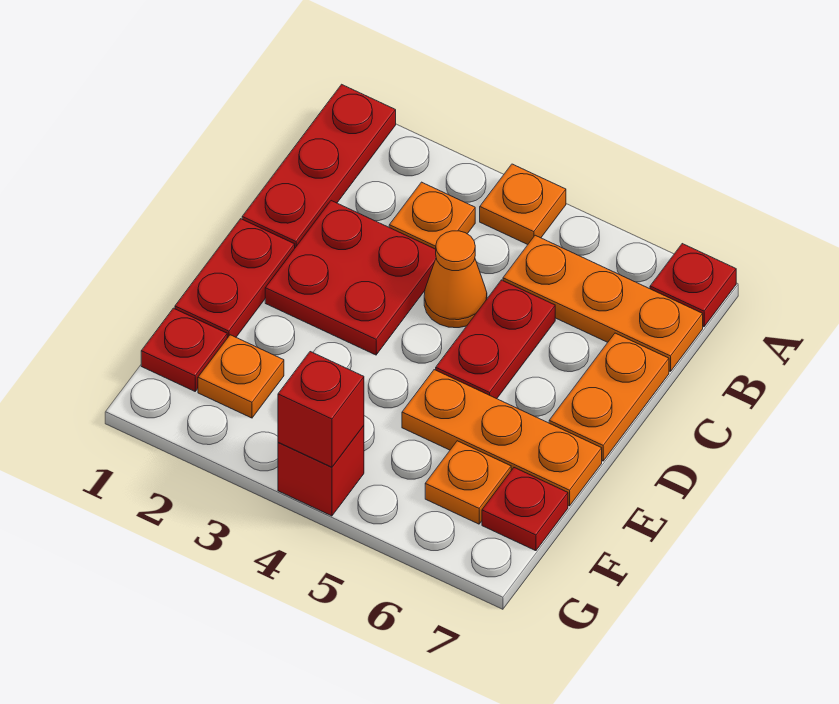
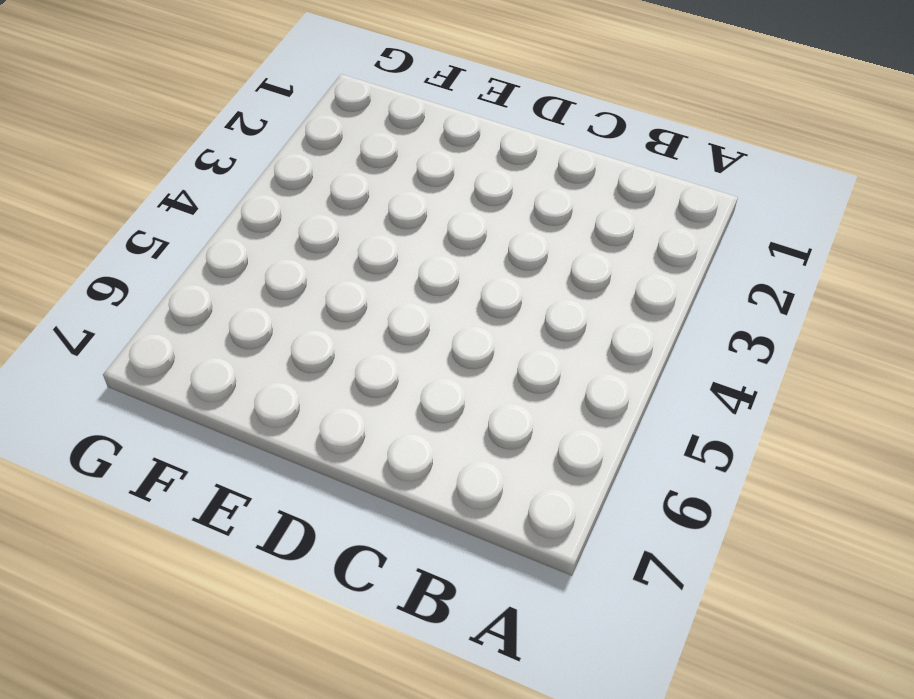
none -> red 1x3 plate [242,84,396,248]
none -> orange 1x1 plate [480,164,566,245]
none -> red 1x1 plate [650,244,736,327]

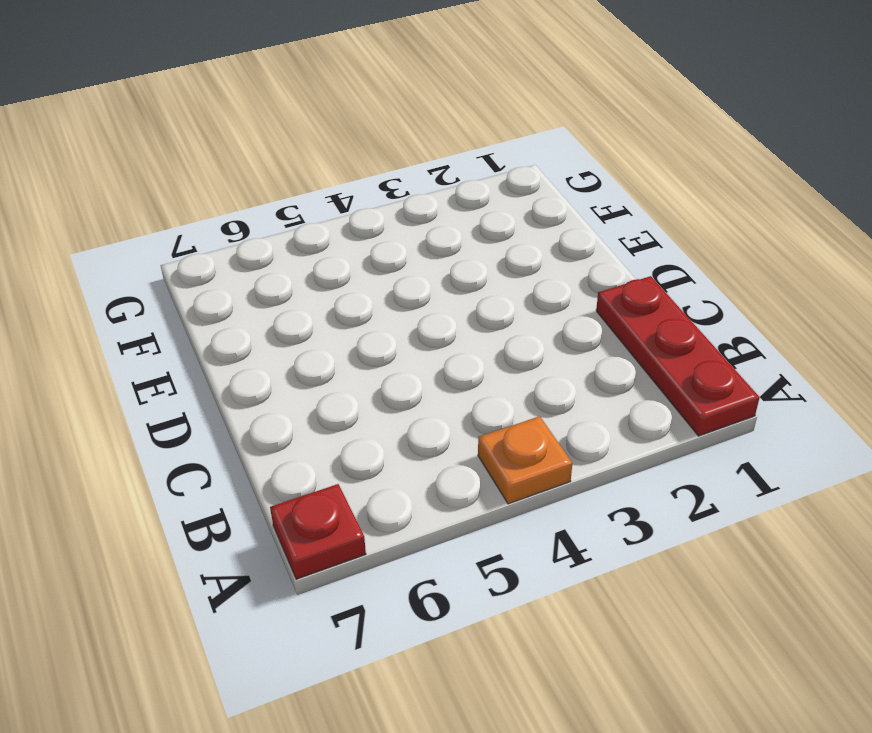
none -> orange 1x1 plate [389,182,475,249]
none -> orange 1x3 plate [503,235,703,372]
none -> red 2x2 plate [265,201,436,355]

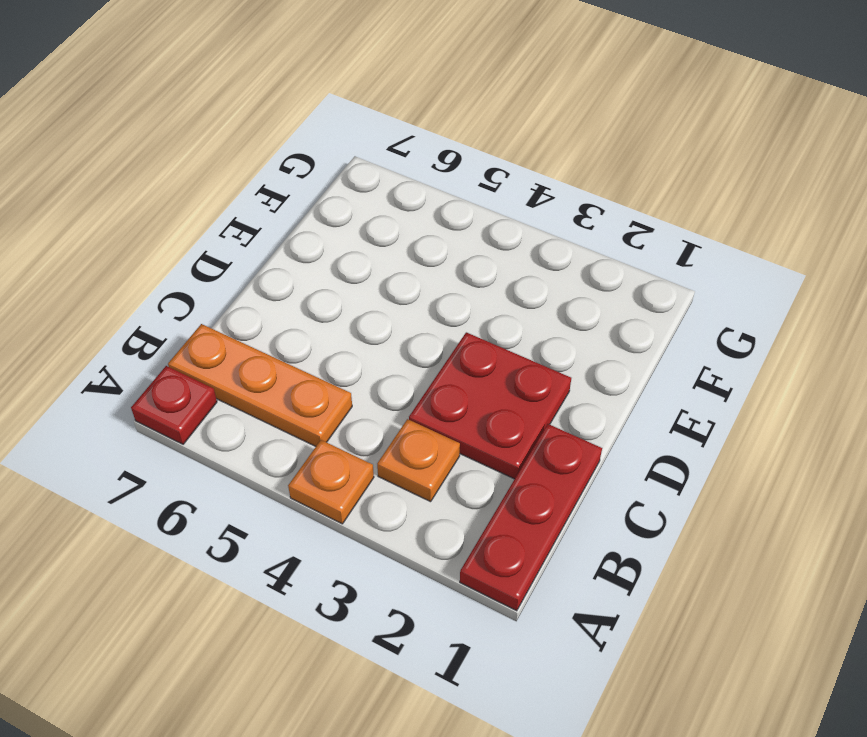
none -> orange 1x1 cone [424,231,487,328]
none -> red 1x2 plate [436,280,555,399]
none -> orange 1x2 plate [549,333,669,461]

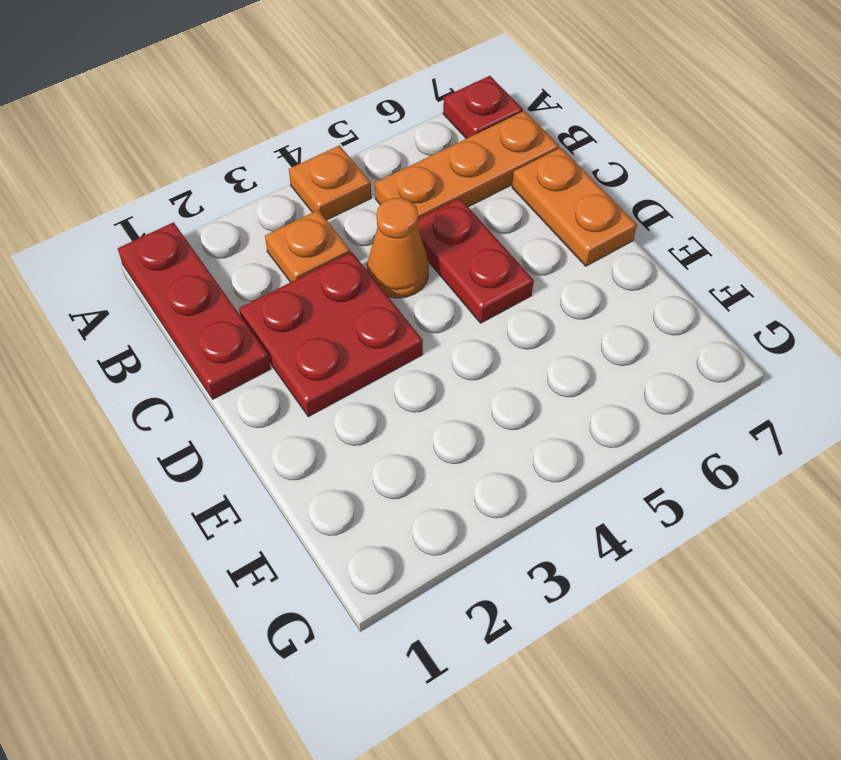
none -> red 1x2 plate [175,219,295,338]
none -> orange 1x3 plate [402,370,602,506]
none -> red 1x1 plate [141,308,227,391]

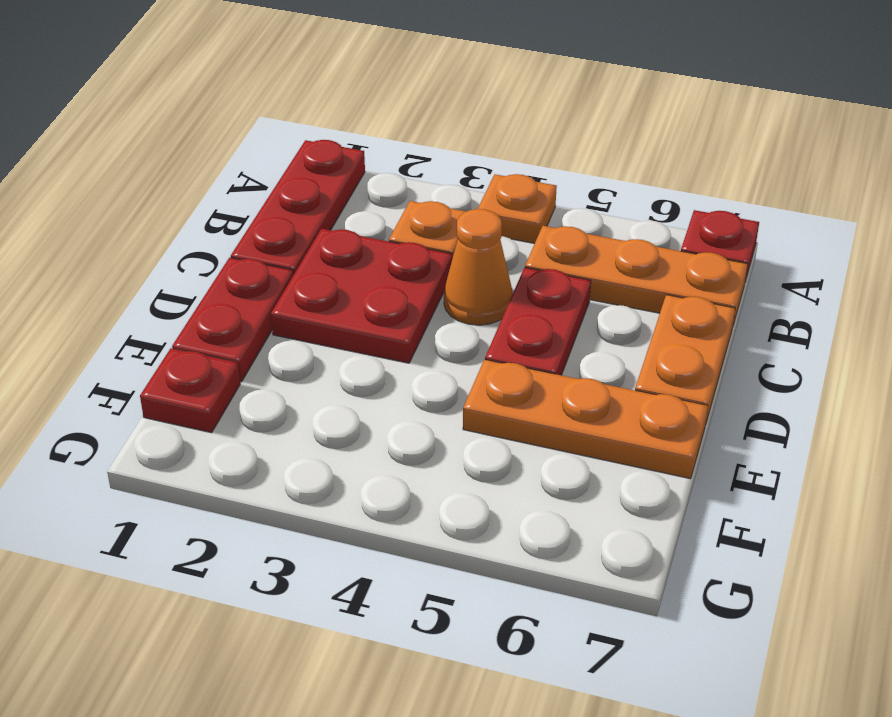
none -> orange 1x1 plate [198,335,284,418]
none -> orange 1x1 plate [425,441,511,524]
none -> red 1x1 plate [482,468,568,551]

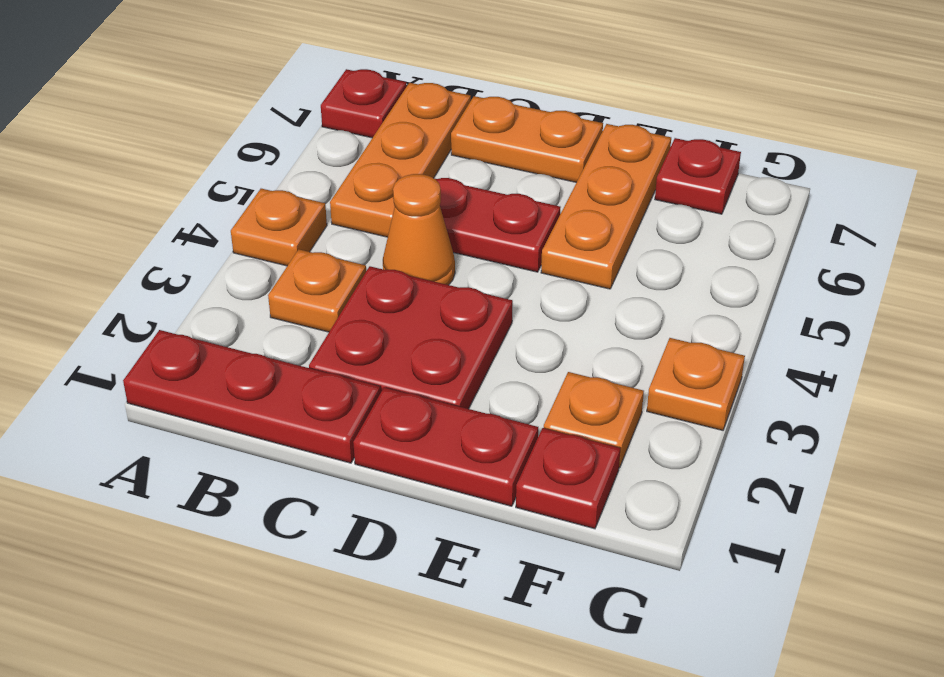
orange 1x1 plate [647,338,745,430] -> orange 1x1 plate moved to [425,441,511,524]
none -> red 1x1 brick [278,426,364,516]
none -> red 1x1 brick [278,352,364,467]

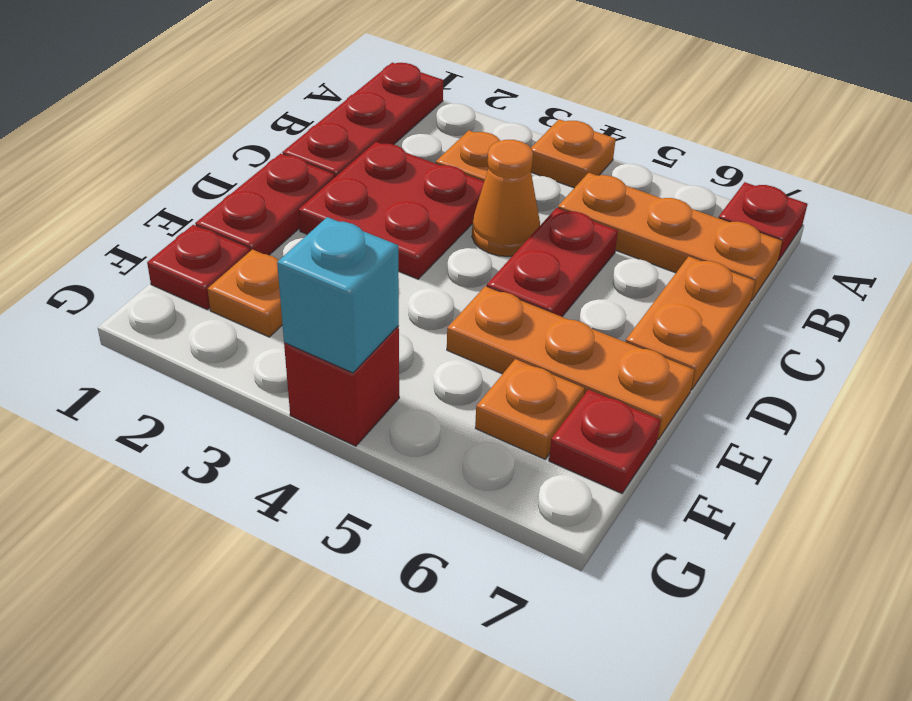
cyan 1x1 brick [277,217,399,373] -> red 1x1 brick [278,352,364,467]

